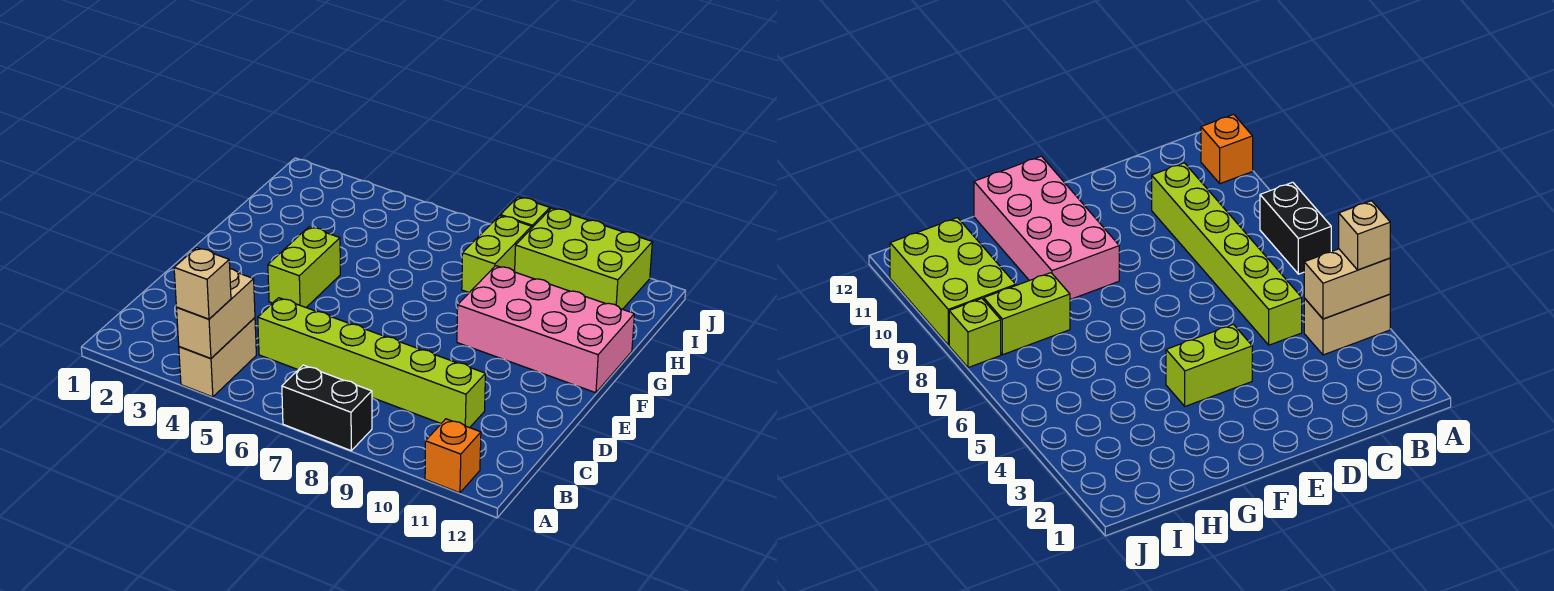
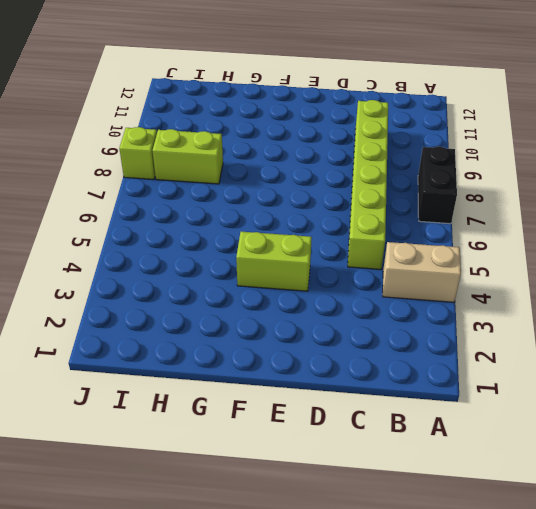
none -> orange 1x1 brick [425,419,481,493]
none -> pink 2x4 brick [457,266,634,393]

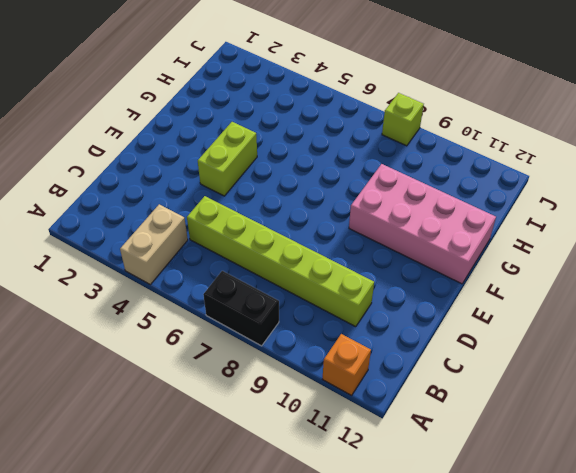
none -> lime 1x2 brick [462,216,532,293]
none -> lime 2x3 brick [515,208,652,309]

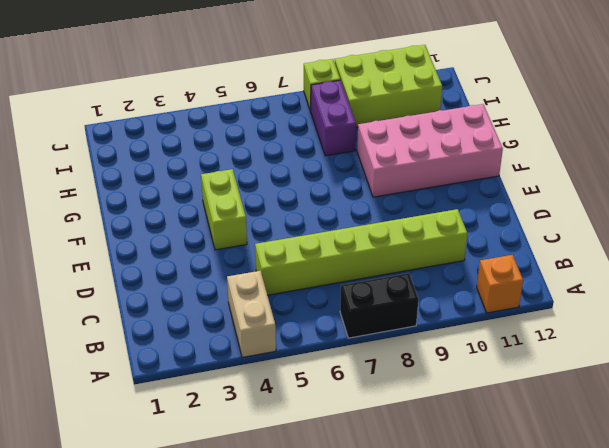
purple 1x2 brick [311,80,356,156] -> lime 1x2 brick [462,216,532,293]
none -> tan 1x2 brick [177,269,255,359]
none -> tan 1x1 brick [174,248,231,319]

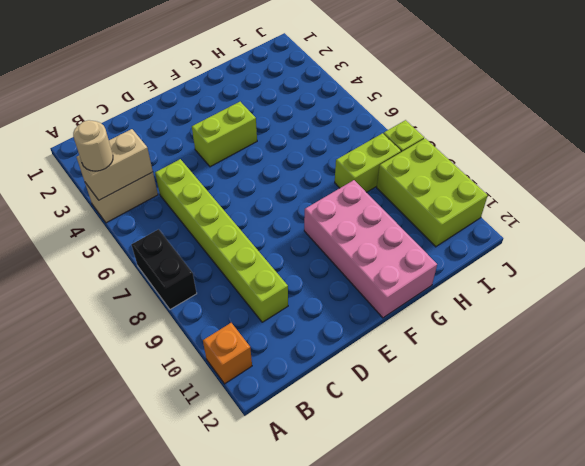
tan 1x1 round brick [73,120,113,171] -> tan 1x1 brick [174,248,231,319]

